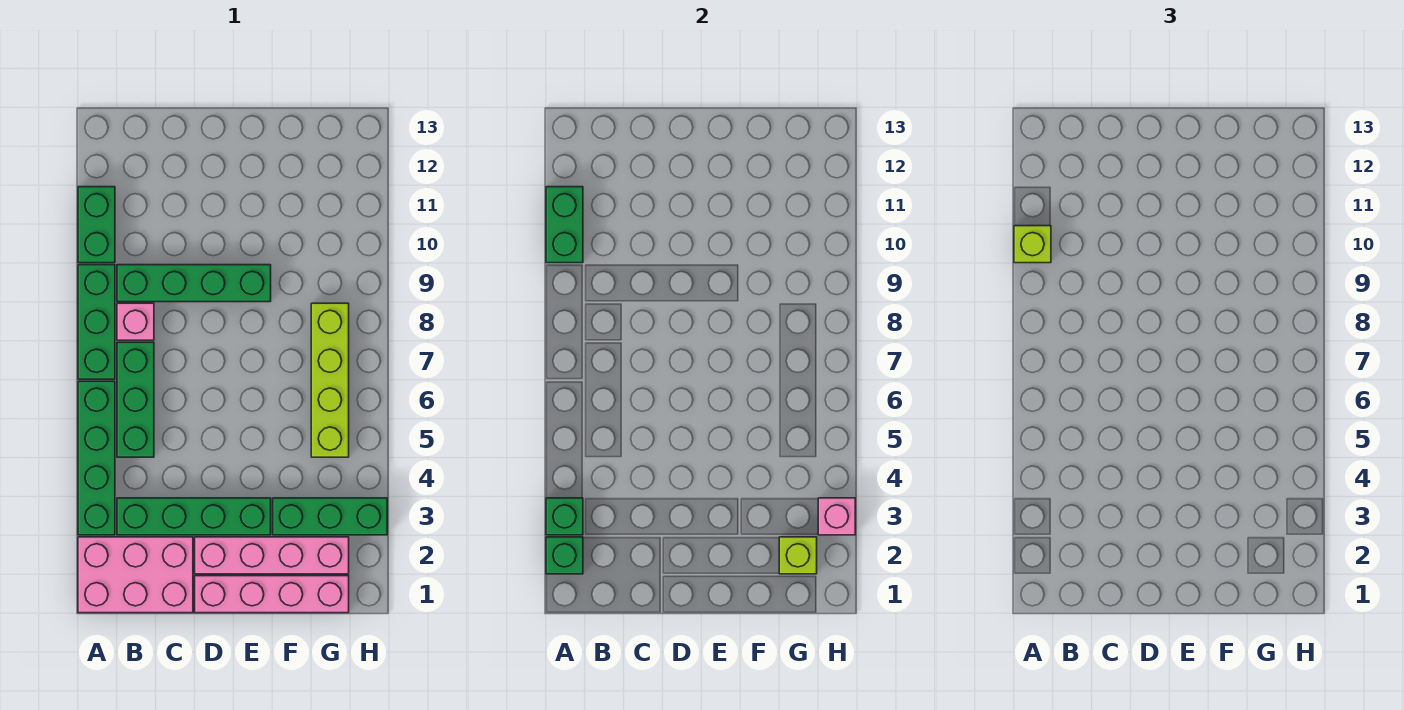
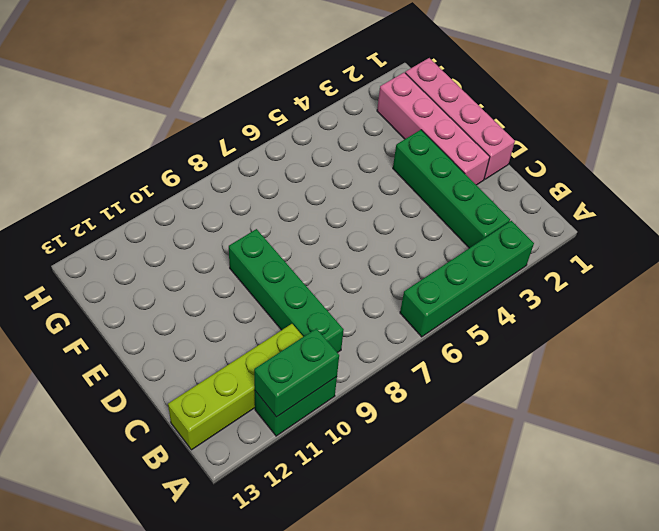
lime 1x4 brick [168,324,303,450] -> lime 1x4 brick moved to [311,303,349,457]
none -> pink 2x3 brick [78,537,193,613]
none -> green 1x3 brick [78,265,115,379]
none -> green 1x3 brick [117,342,154,457]

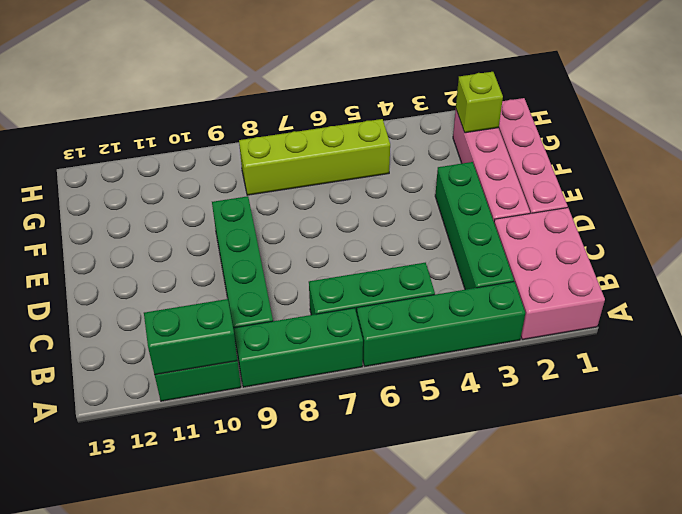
none -> pink 1x1 brick [117,303,154,340]
none -> green 1x3 brick [273,498,387,535]
none -> green 1x1 brick [546,537,583,574]

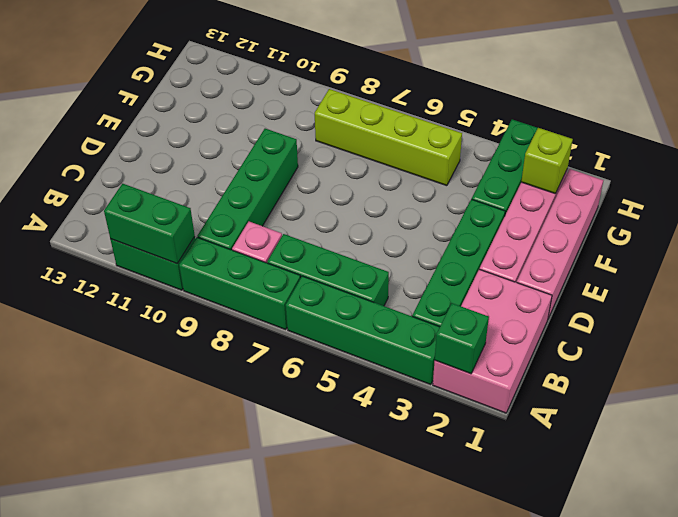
none -> green 1x1 brick [546,498,583,535]
none -> pink 1x1 brick [818,498,855,535]
none -> lime 1x1 brick [1014,226,1051,263]

